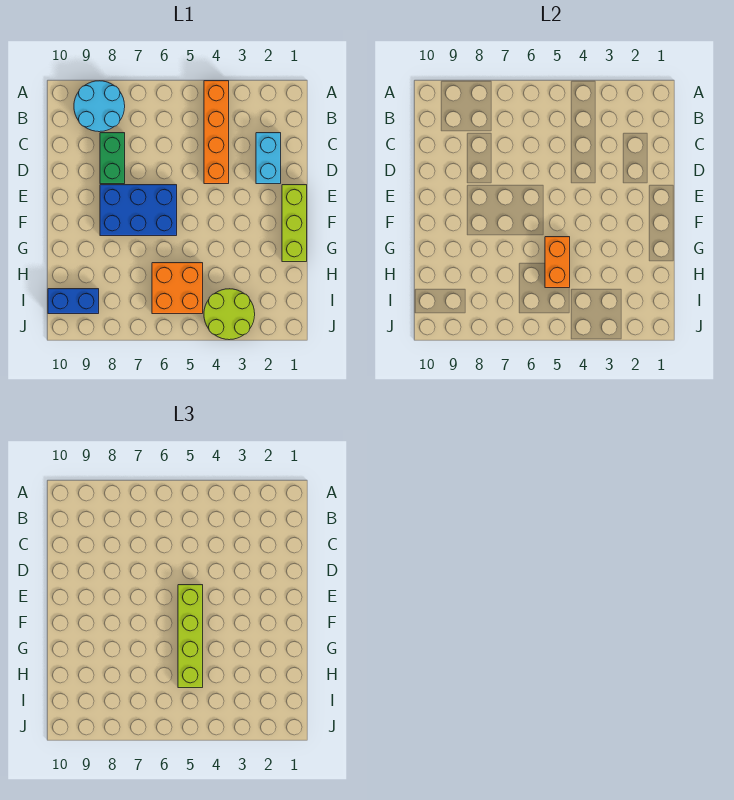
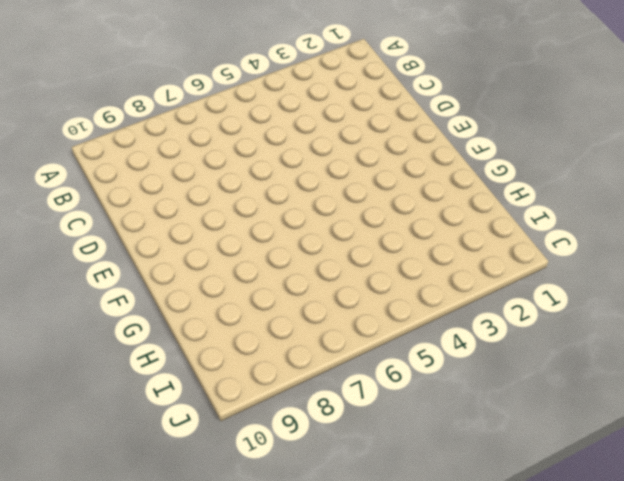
none -> orange 1x4 brick [204,81,229,184]
none -> cyan 2x2 round brick [74,81,125,132]

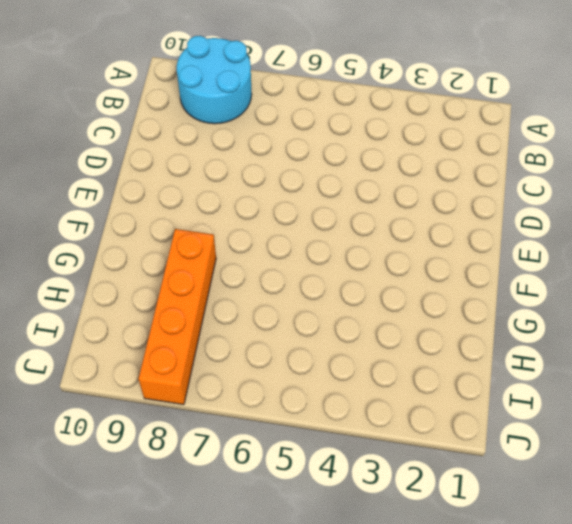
orange 1x4 brick [139,229,216,405] -> orange 1x4 brick moved to [204,81,229,184]
none -> cyan 1x2 brick [256,133,281,184]
none -> green 1x2 brick [100,133,125,184]

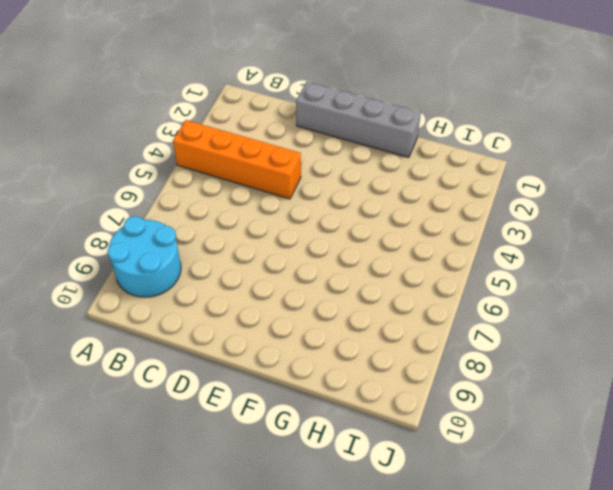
grey 1x4 brick [296,82,421,157] -> lime 1x3 brick [282,185,307,262]
none -> cyan 1x2 brick [256,133,281,184]
none -> green 1x2 brick [100,133,125,184]

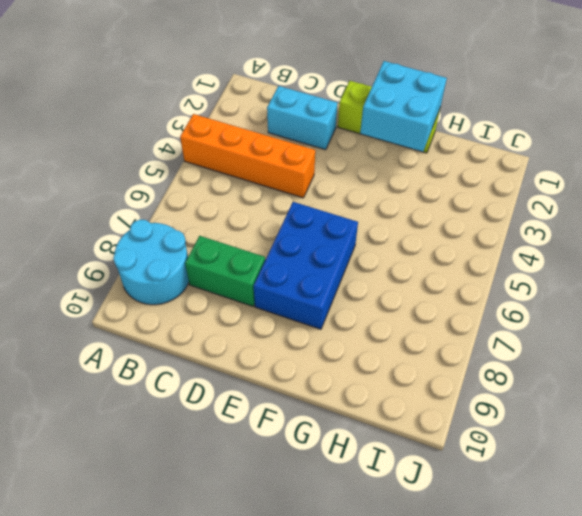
cyan 2x2 brick [360,61,447,152] -> none
none -> orange 2x2 brick [152,263,203,314]
none -> lime 2x2 round brick [204,289,255,340]

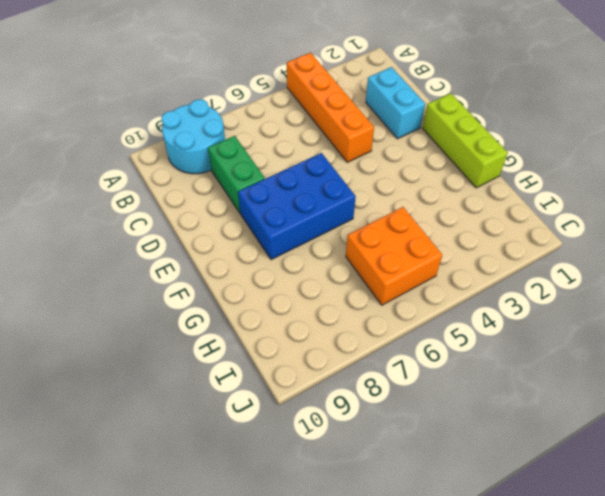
none -> lime 2x2 round brick [204,289,255,340]
none -> blue 1x2 brick [48,289,99,314]

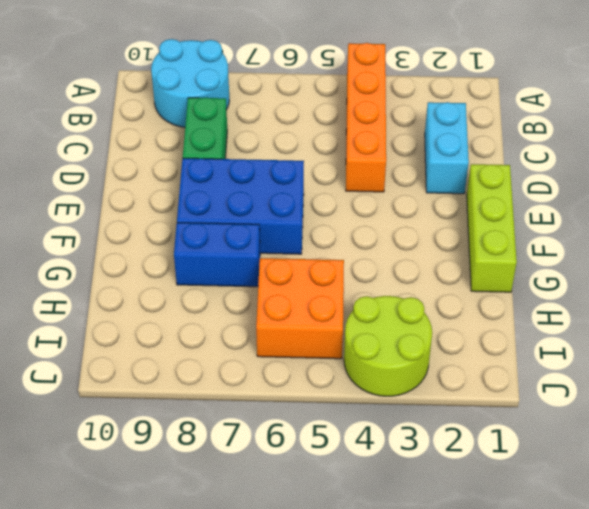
blue 1x2 brick [174,223,260,287] -> blue 1x2 brick moved to [48,289,99,314]
none -> orange 1x2 brick [545,237,570,288]
none -> lime 1x4 brick [178,585,203,688]

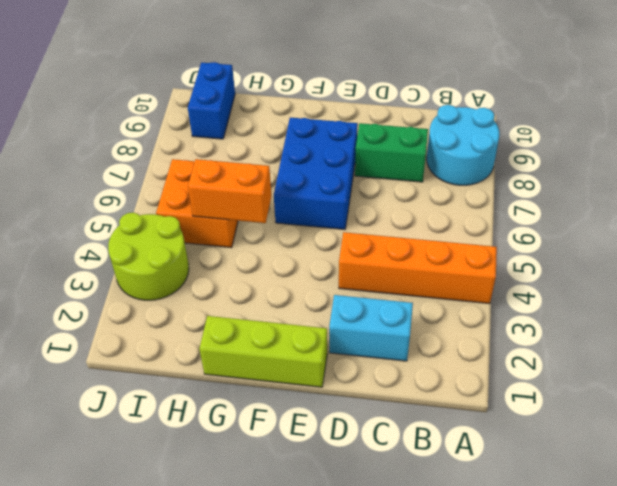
none -> lime 1x4 brick [178,585,203,688]

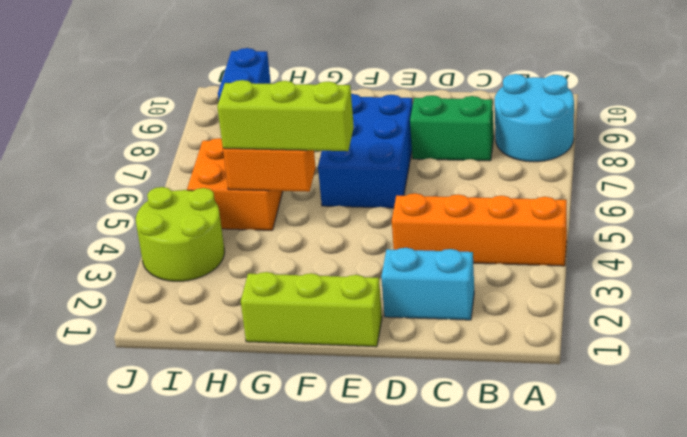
lime 1x3 brick [217,80,354,151] -> lime 1x4 brick [178,585,203,688]

